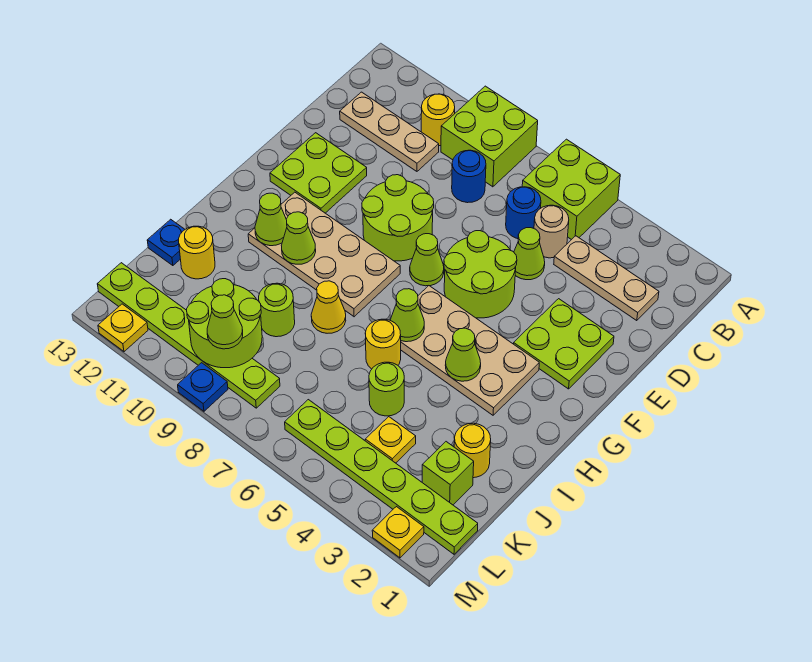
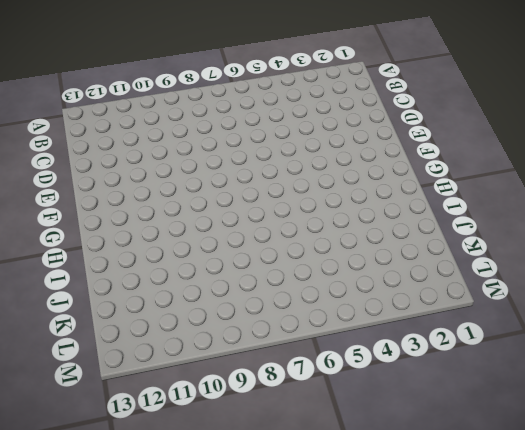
none -> lime 2x2 brick [522,139,620,240]
none -> lime 2x2 brick [441,86,538,187]
none -> yellow 1x1 round brick [421,94,455,146]
none -> tan 1x3 plate [554,236,659,321]

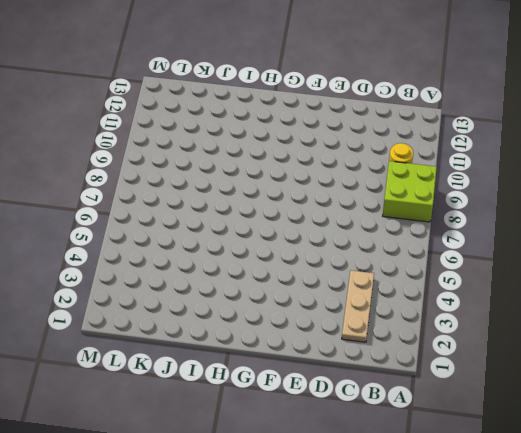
none -> lime 2x2 brick [522,139,620,240]
none -> tan 1x1 round brick [534,205,569,258]
none -> blue 1x1 round brick [506,187,541,239]
none -> blue 1x1 round brick [452,150,486,203]

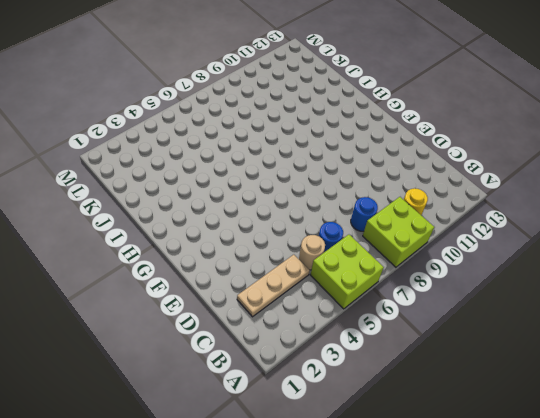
none -> tan 1x3 plate [340,92,439,171]
none -> lime 1x1 cone [514,228,545,280]
none -> lime 2x2 plate [514,299,614,389]
none -> lime 2x2 round brick [444,231,517,318]

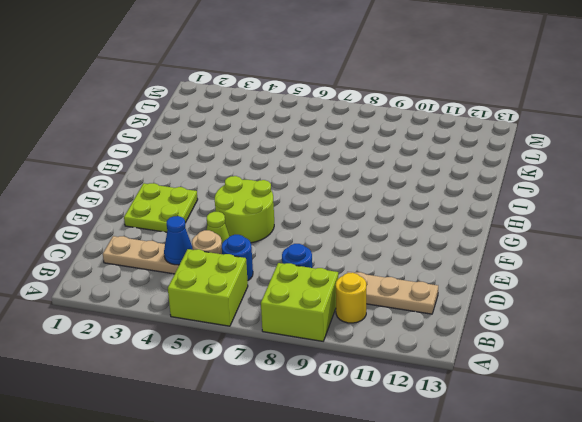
blue 1x1 cone [164,216,193,265] -> none
none -> lime 2x2 round brick [362,175,434,261]
none -> lime 2x2 plate [270,133,367,213]
none -> lime 1x1 cone [410,234,444,286]
none -> tan 2x4 plate [401,286,539,415]

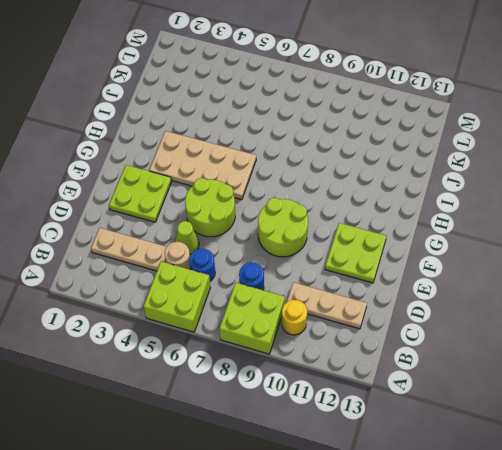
none -> lime 1x1 cone [410,234,444,286]
none -> tan 2x4 plate [248,192,400,317]
none -> yellow 1x1 round brick [365,319,401,369]
none -> yellow 1x1 cone [311,281,346,333]

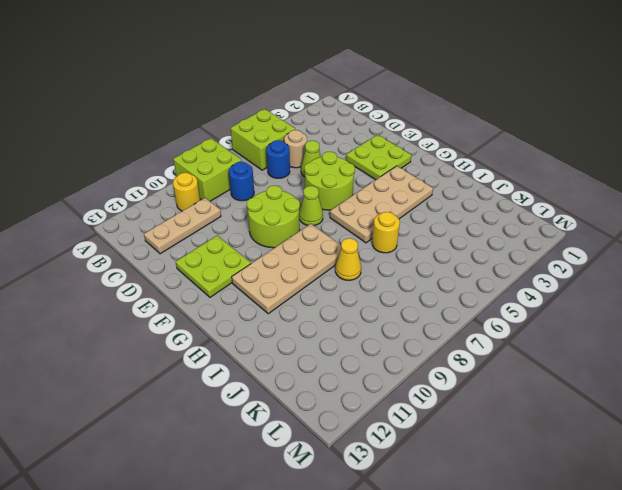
none -> tan 1x3 plate [554,236,659,321]
none -> yellow 1x1 round brick [454,423,491,478]
none -> lime 1x1 round brick [369,362,404,416]
none -> lime 1x1 round brick [259,283,295,337]

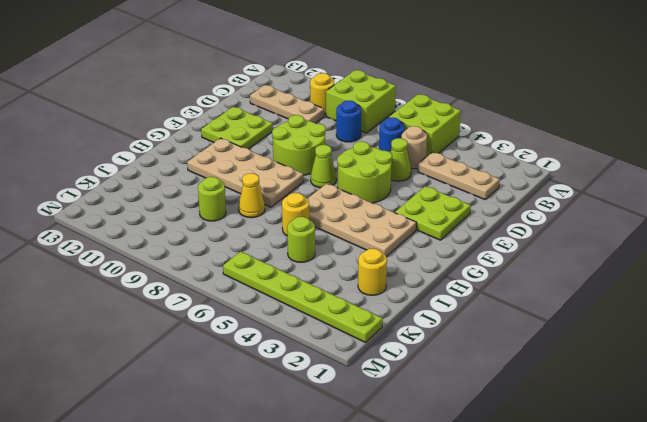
none -> yellow 1x1 round brick [179,226,215,279]
none -> blue 1x1 plate [147,219,185,266]
none -> lime 1x1 brick [422,442,474,505]
none -> yellow 1x1 plate [365,417,416,463]

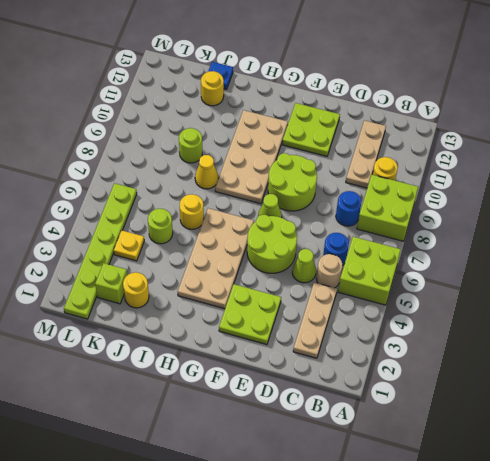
none -> lime 1x6 plate [97,263,280,408]
none -> yellow 1x1 plate [372,507,424,558]
none -> blue 1x1 plate [178,363,228,411]
none -> yellow 1x1 plate [98,304,148,352]

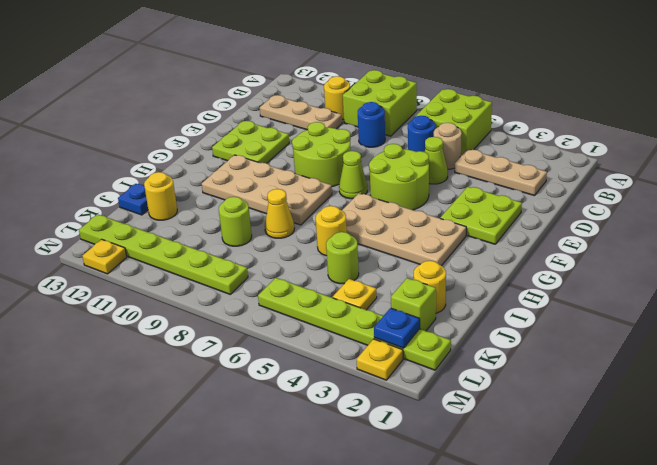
blue 1x1 plate [374,308,420,348] -> blue 1x1 plate moved to [178,363,228,411]
none -> lime 1x1 cone [445,328,481,381]
none -> lime 1x1 cone [390,289,424,342]
none -> lime 1x1 cone [281,212,316,264]
none -> lime 1x1 cone [255,193,287,246]

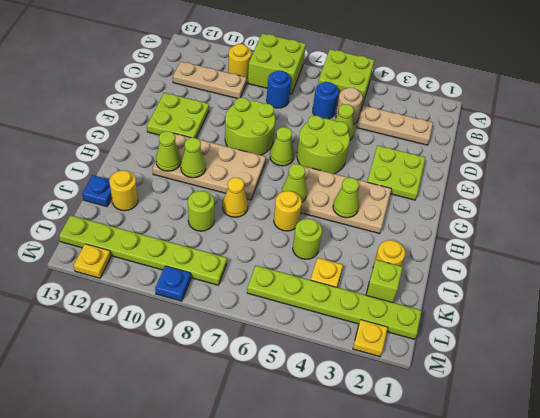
none -> lime 2x2 round brick [187,279,262,368]
none -> lime 1x1 cone [207,295,243,349]

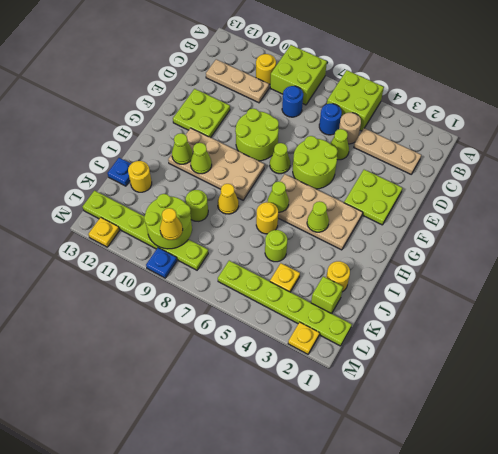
yellow 1x1 cone [160,208,183,240] -> lime 1x1 cone [207,295,243,349]

